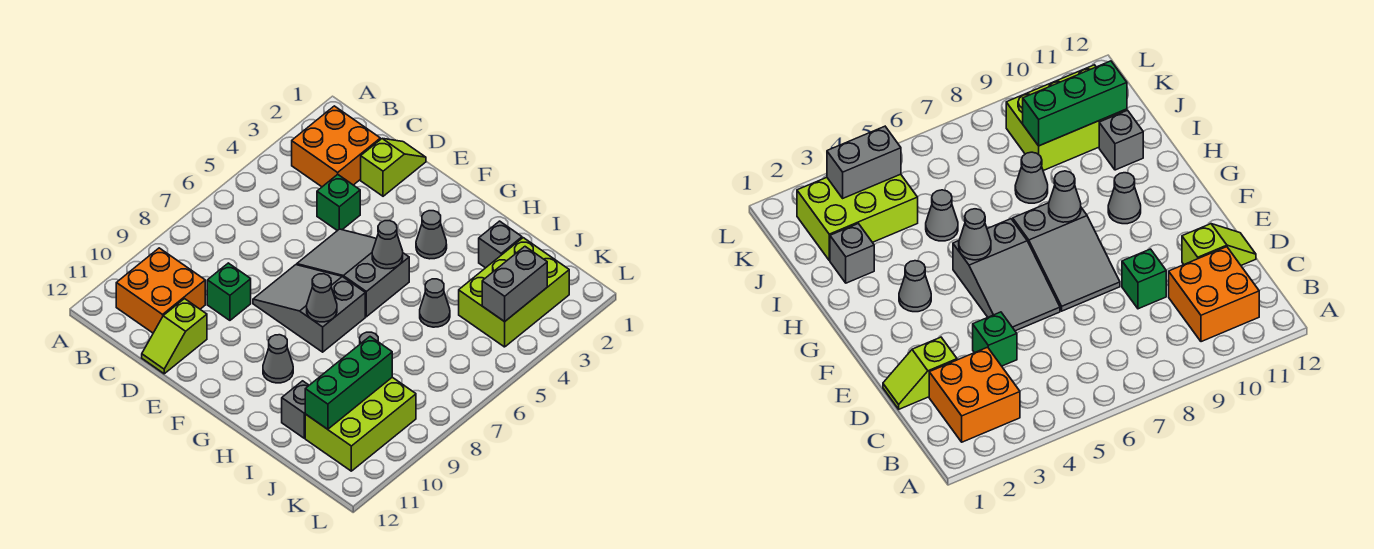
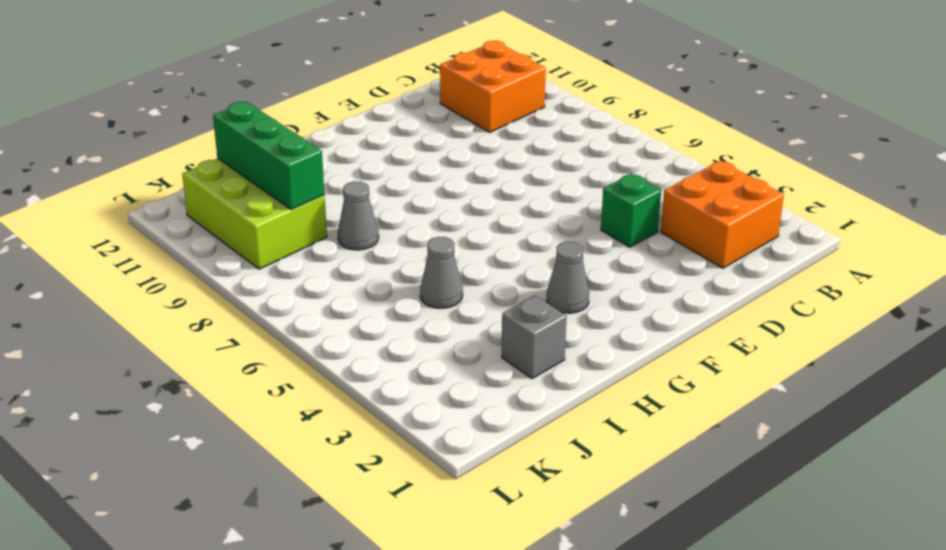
none -> lime 1x2 slope [361,139,426,196]
none -> green 1x1 brick [207,263,251,320]
none -> lime 1x2 slope [142,299,207,374]

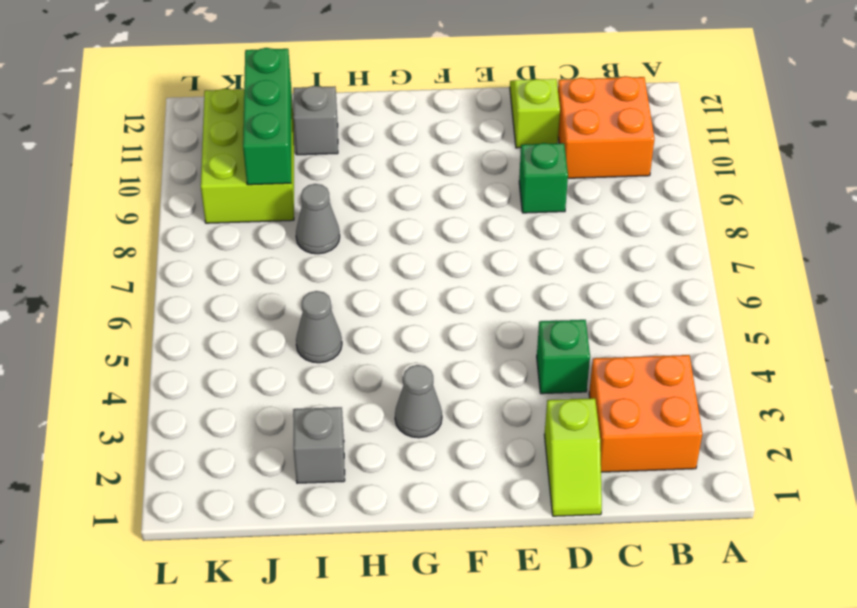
none -> grey 2x3 slope [297,229,409,317]
none -> grey 2x3 slope [253,265,365,352]
none -> grey 1x1 cone [263,335,293,383]

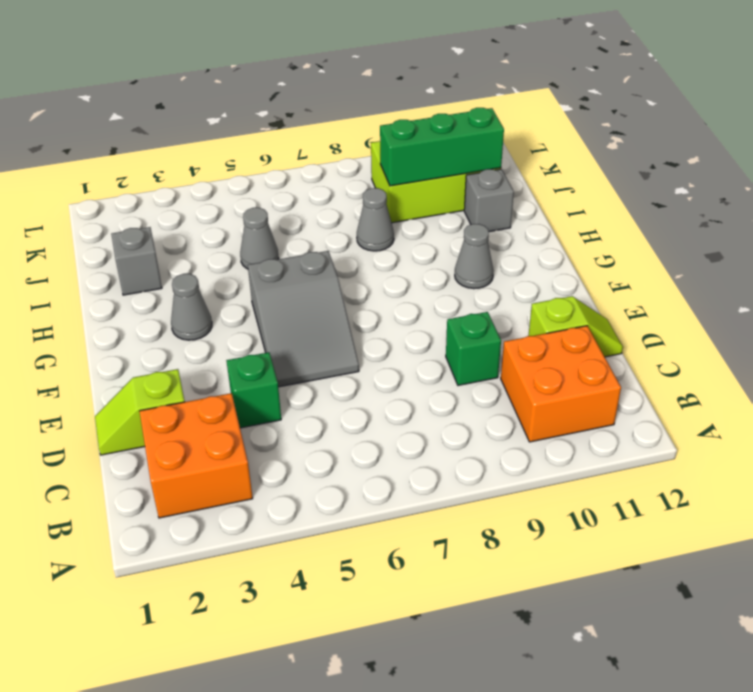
none -> grey 2x3 slope [253,265,365,352]
none -> lime 2x3 brick [459,238,569,347]
none -> grey 1x1 cone [372,221,403,269]

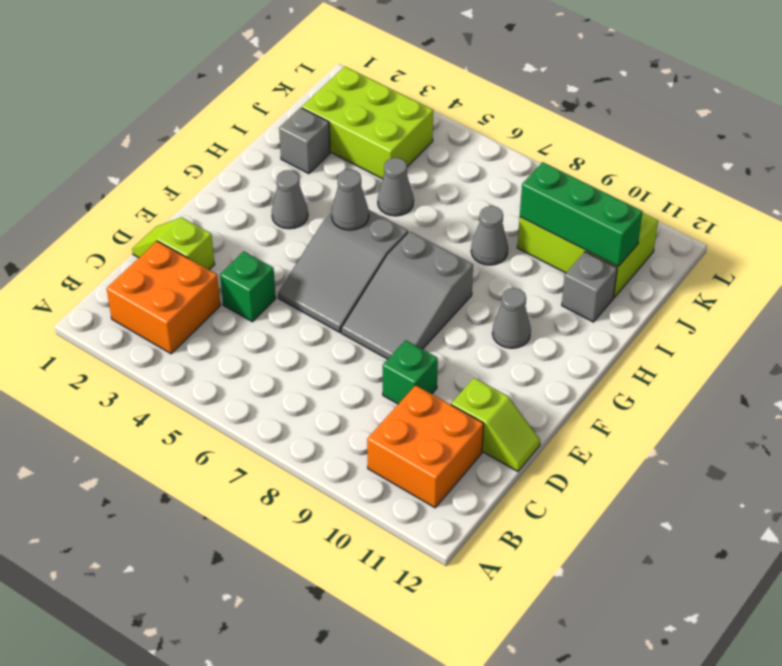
none -> grey 1x1 cone [307,274,337,322]
none -> grey 1x2 brick [482,247,547,322]

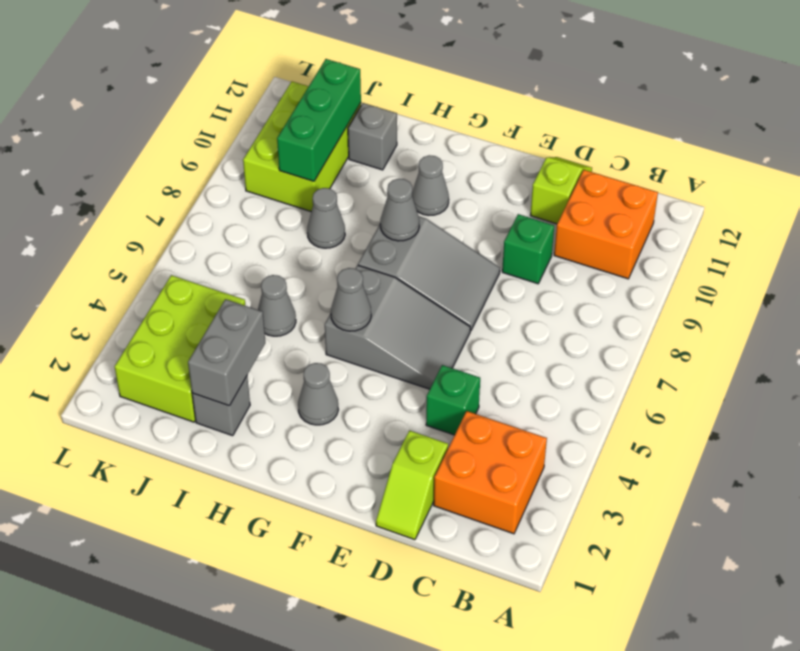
grey 1x2 brick [188,299,265,406] -> grey 1x2 brick moved to [482,247,547,322]

